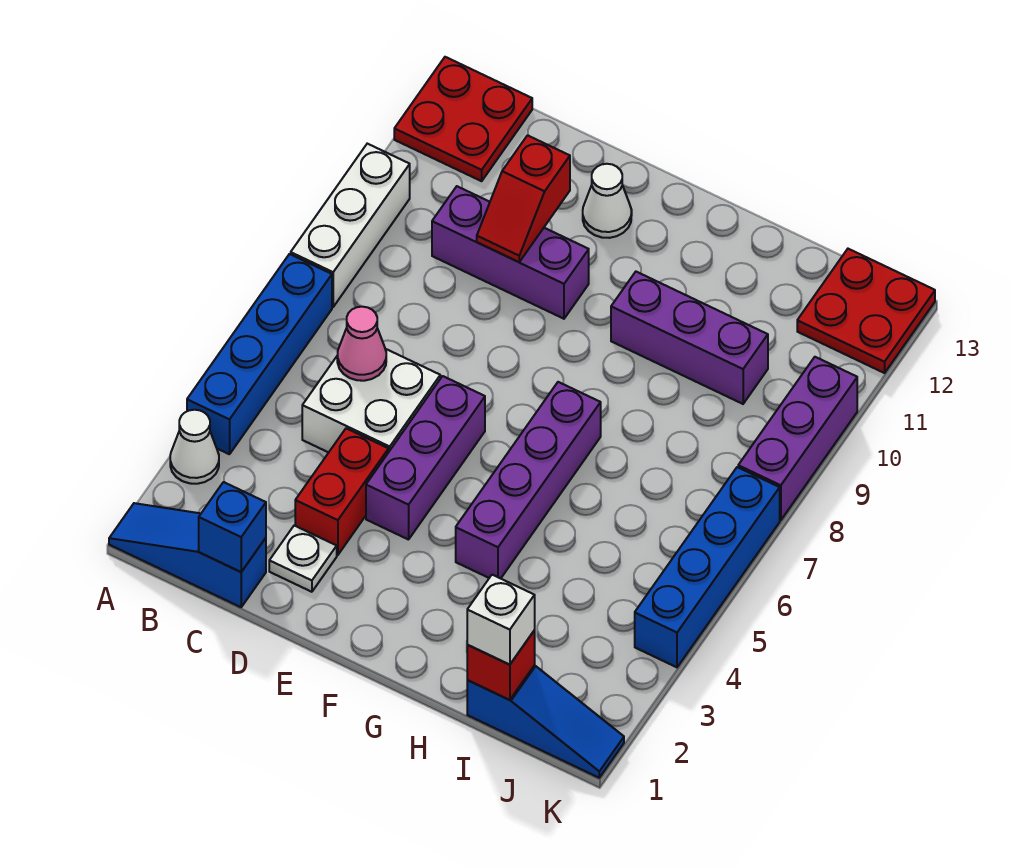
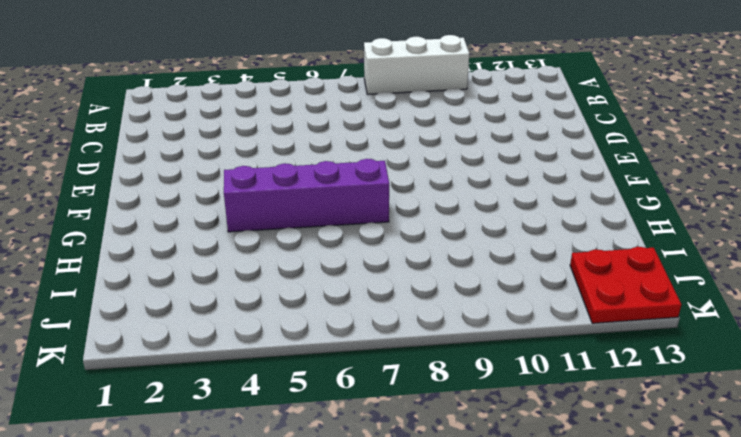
none -> blue 1x3 slope [109,503,266,607]
none -> white 1x1 cone [170,410,219,484]
none -> blue 1x4 brick [187,254,332,454]

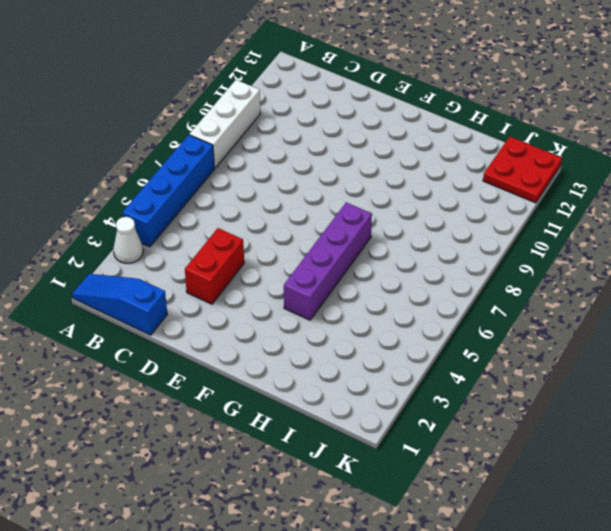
none -> red 2x2 plate [394,57,532,181]
none -> white 2x2 brick [302,349,440,452]
none -> purple 1x3 brick [432,186,589,319]

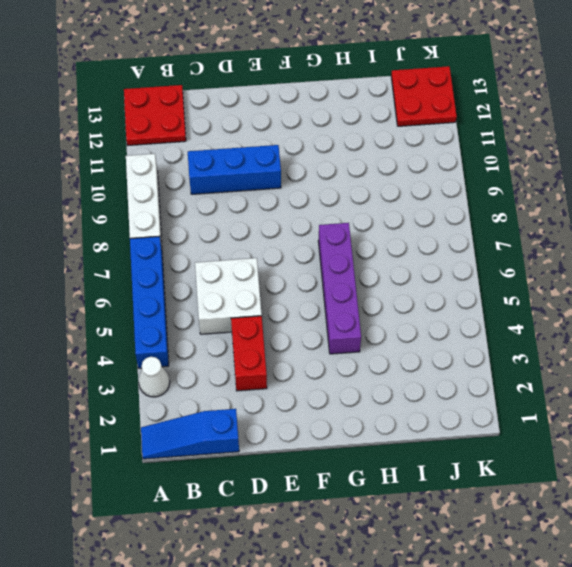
blue 1x3 brick [188,145,281,194] -> purple 1x3 brick [432,186,589,319]
none -> white 1x1 plate [269,526,337,592]
none -> purple 1x3 brick [366,376,485,540]
none -> white 1x1 cone [583,164,632,238]

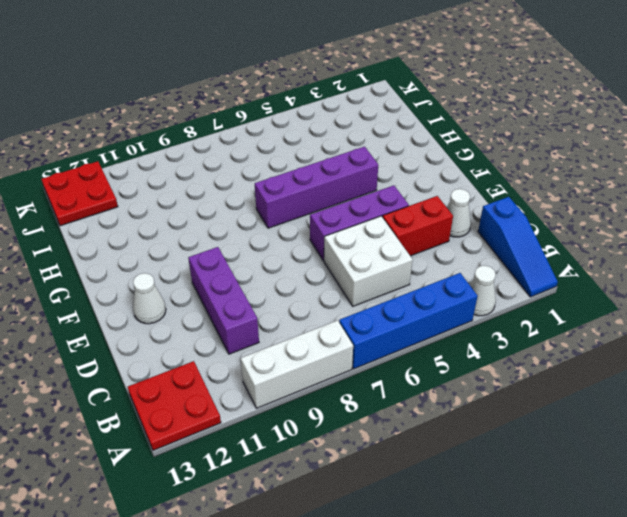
white 1x1 cone [447,189,471,237] -> white 1x1 plate [269,526,337,592]
none -> purple 1x3 brick [611,272,768,404]
none -> blue 1x3 slope [467,665,624,778]
none -> blue 1x4 brick [635,467,780,667]

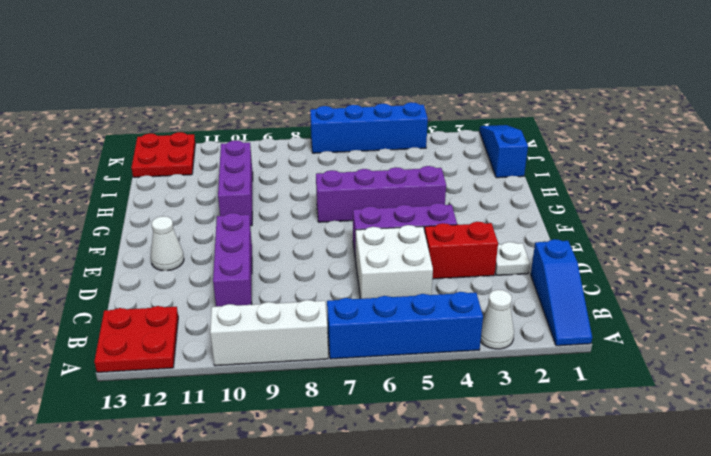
none -> purple 1x3 brick [738,357,857,520]
none -> blue 1x1 brick [199,482,266,572]
none -> pink 1x1 cone [337,307,386,381]

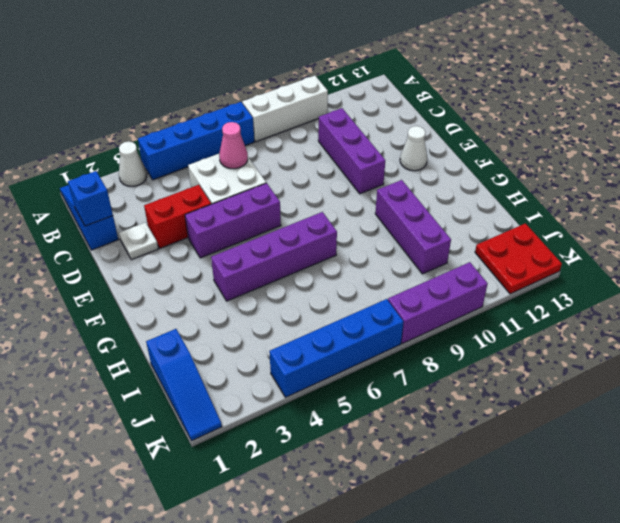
none -> red 2x2 plate [394,57,532,181]
none -> red 1x2 slope [477,135,570,262]
none -> red 1x1 brick [467,630,535,700]

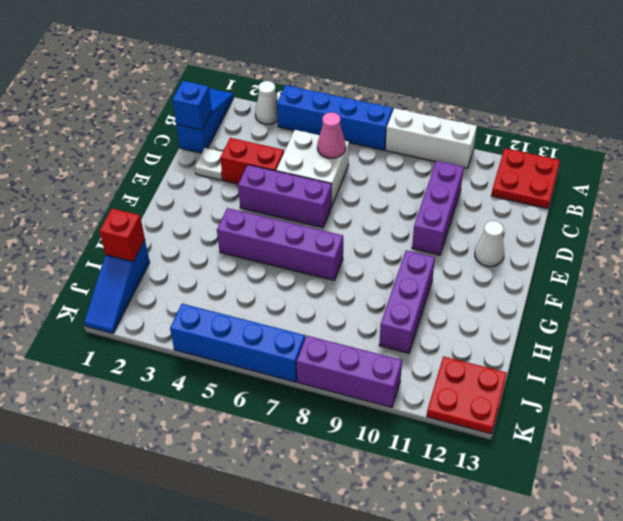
none -> red 1x2 slope [477,135,570,262]
none -> white 1x1 brick [467,575,535,665]

